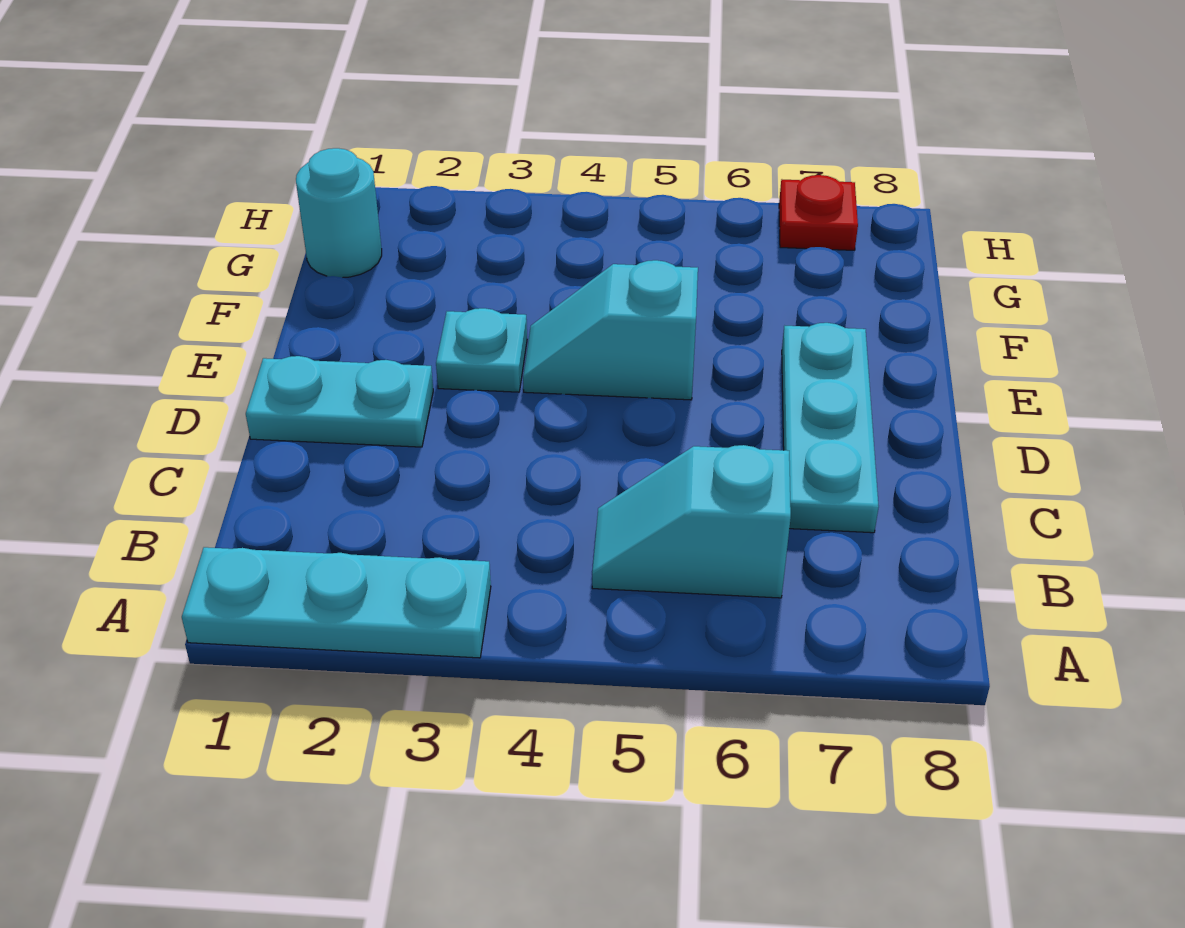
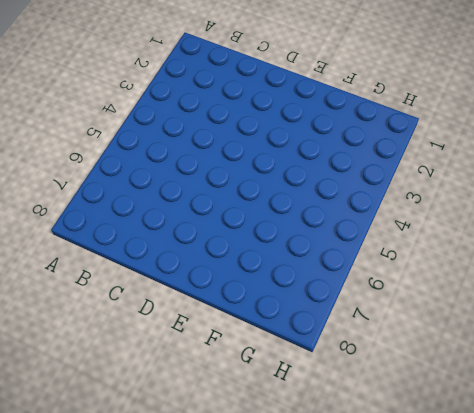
none -> cyan 1x3 plate [182,547,491,658]
none -> cyan 1x2 slope [592,445,791,598]

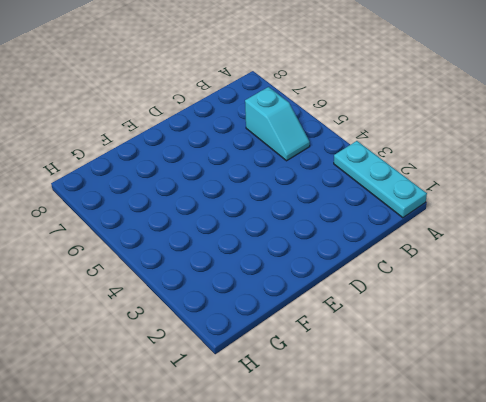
none -> cyan 1x3 plate [782,323,879,533]
none -> cyan 1x2 plate [246,356,433,447]

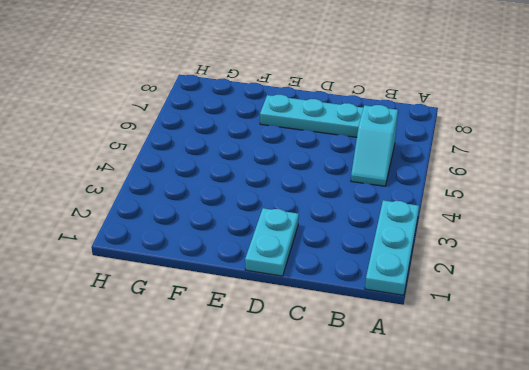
none -> cyan 1x1 plate [436,308,527,392]
none -> cyan 1x2 slope [523,260,698,400]

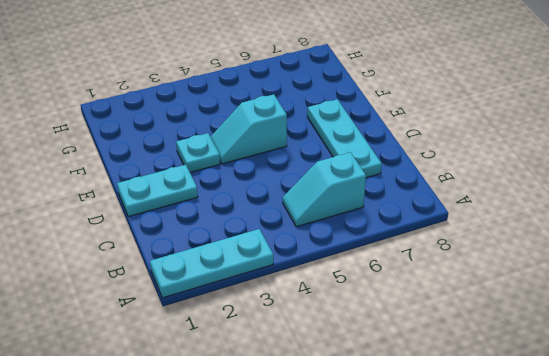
none -> cyan 1x1 round brick [296,148,382,278]
none -> red 1x1 plate [779,175,858,250]

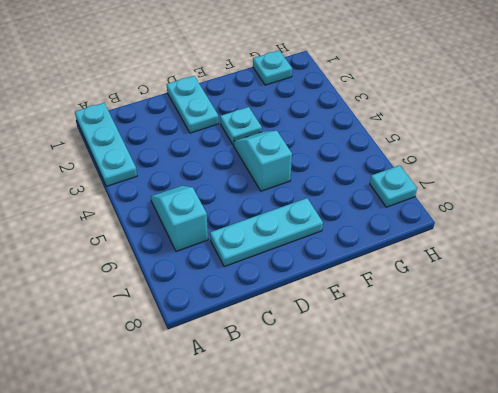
cyan 1x1 plate [253,50,292,85] -> cyan 1x1 round brick [296,148,382,278]
cyan 1x1 plate [370,165,417,207] -> red 1x1 plate [779,175,858,250]

